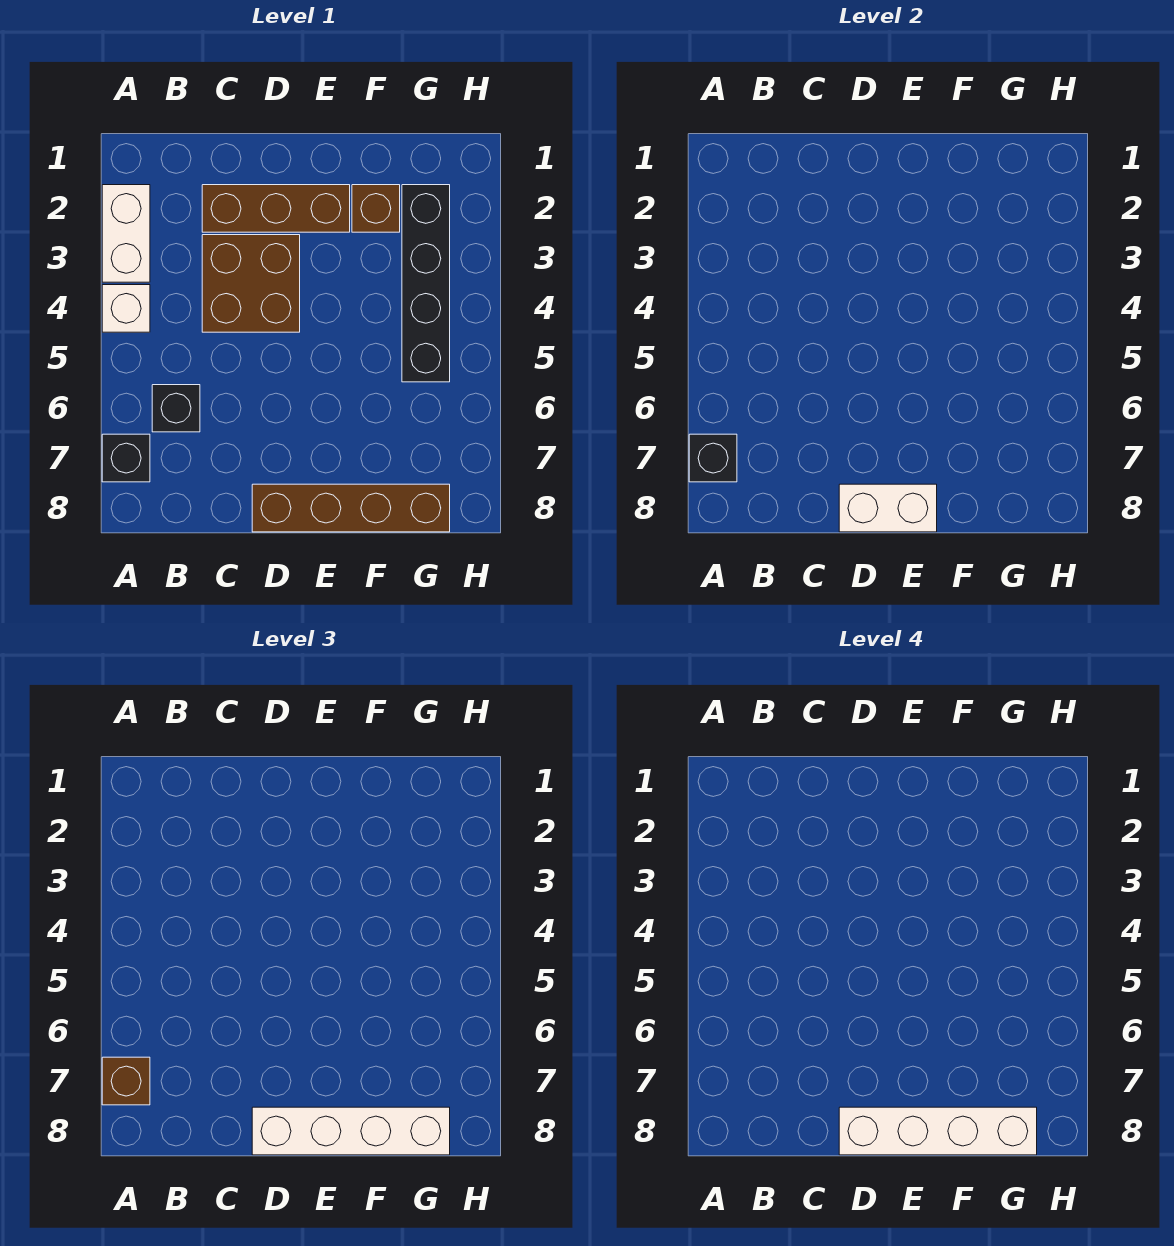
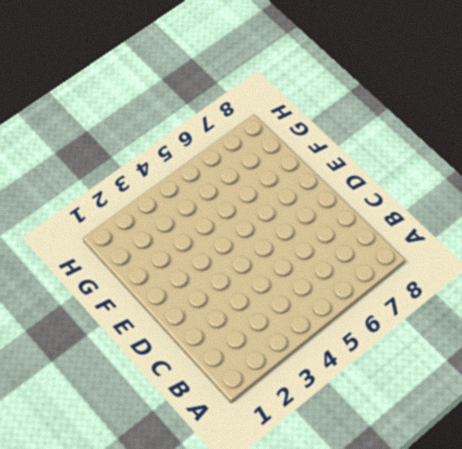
none -> white 1x2 brick [102,185,150,282]
none -> white 1x1 brick [102,285,150,332]
none -> black 1x1 brick [102,434,150,482]

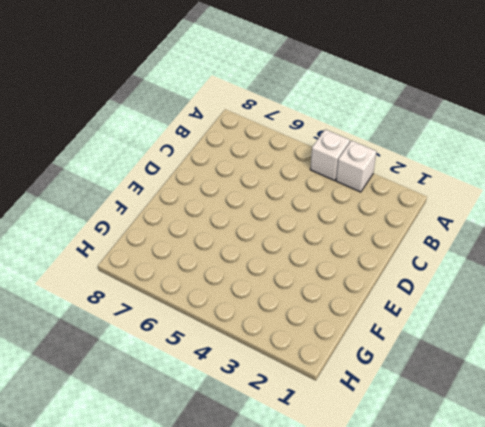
white 1x1 brick [336,141,377,192] -> white 1x2 brick [102,185,150,282]
none -> black 1x1 brick [102,434,150,482]
none -> black 1x1 brick [152,385,200,432]
none -> brown 1x3 brick [202,185,350,232]

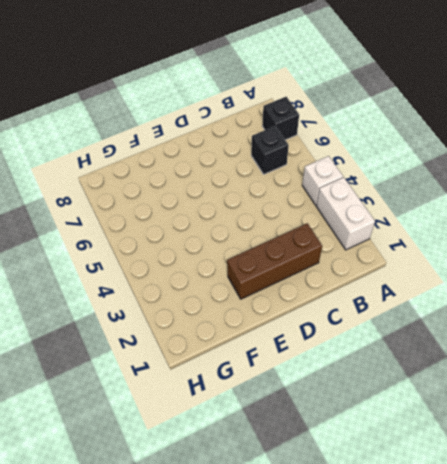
none -> brown 2x2 brick [202,235,300,332]
none -> brown 1x4 brick [252,484,450,532]
none -> brown 1x1 brick [352,185,400,232]

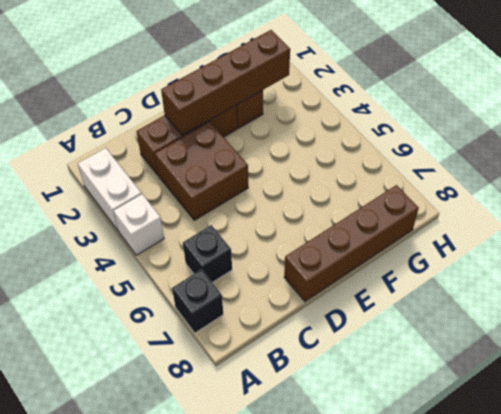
brown 1x4 brick [161,30,290,135] -> none
none -> black 1x4 brick [402,185,450,382]
none -> black 1x1 brick [689,434,737,482]
none -> white 1x2 brick [839,484,937,532]

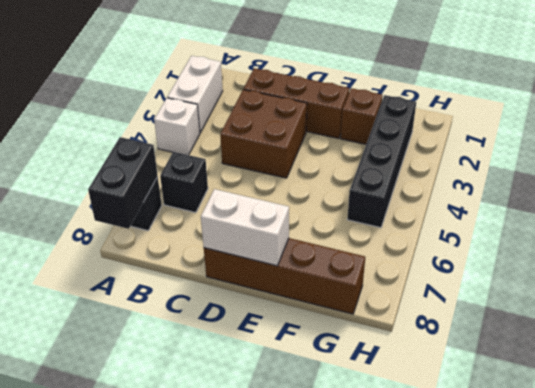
black 1x2 brick [88,137,158,229] -> black 1x1 brick [689,434,737,482]
none -> brown 1x1 brick [102,1057,150,1105]
none -> white 1x4 brick [252,1107,450,1155]
none -> white 1x4 brick [839,1107,1037,1155]

